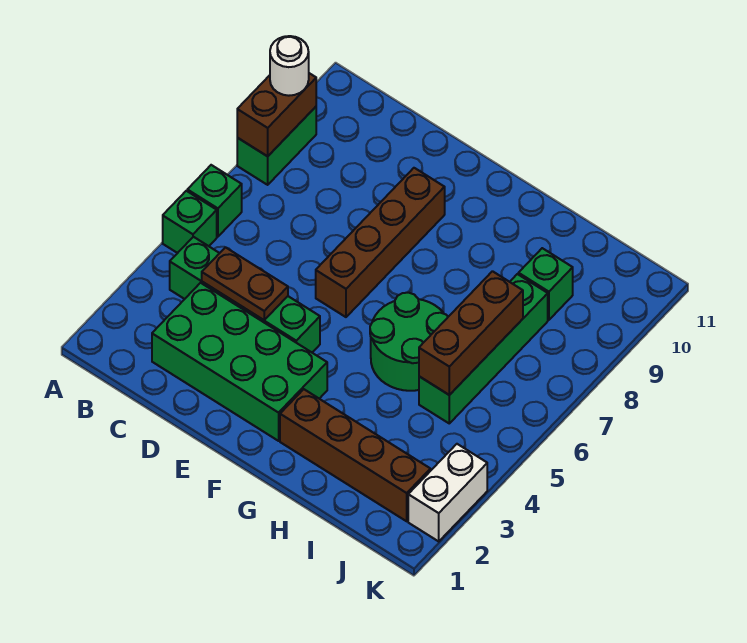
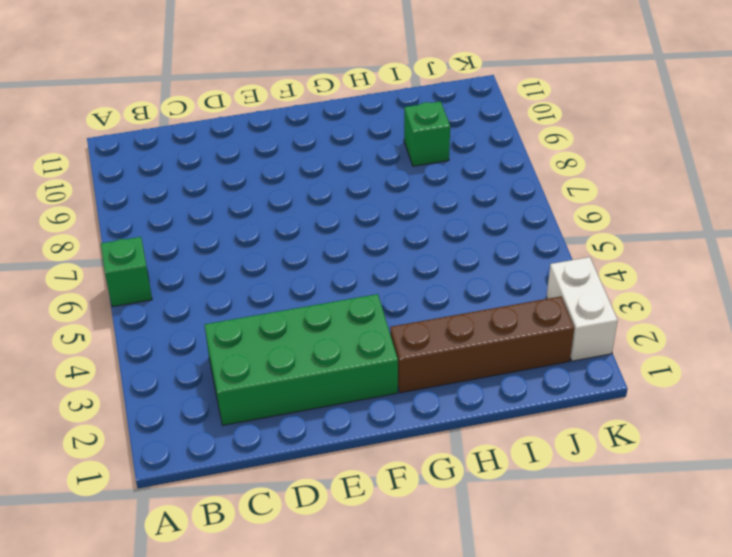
none -> green 1x1 brick [163,191,217,253]
none -> green 1x2 brick [237,107,316,185]
none -> green 1x4 brick [170,237,320,352]

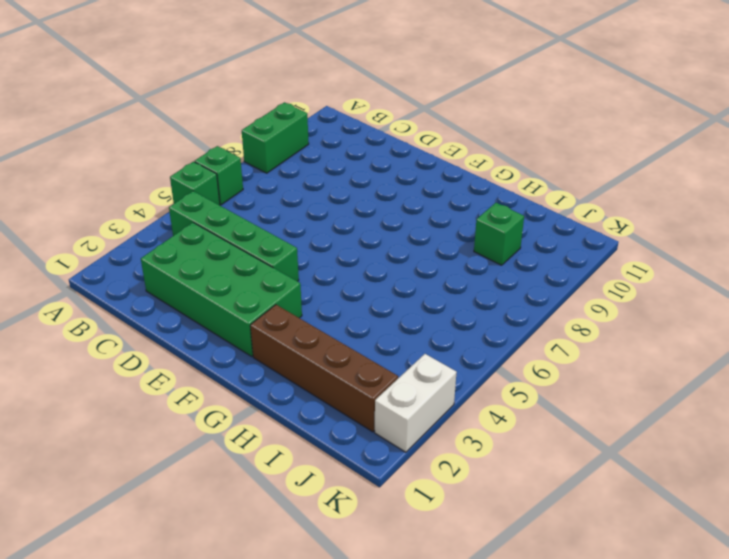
none -> brown 1x4 brick [316,168,445,317]
none -> green 2x2 round brick [370,293,448,391]
none -> green 1x4 brick [419,274,548,423]

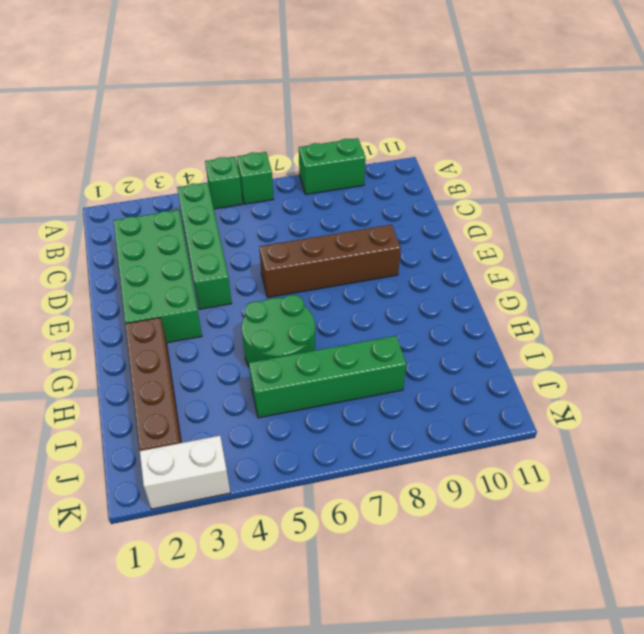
none -> green 1x1 brick [518,248,573,320]
none -> brown 1x2 brick [237,73,316,156]
none -> brown 1x2 plate [202,247,288,320]

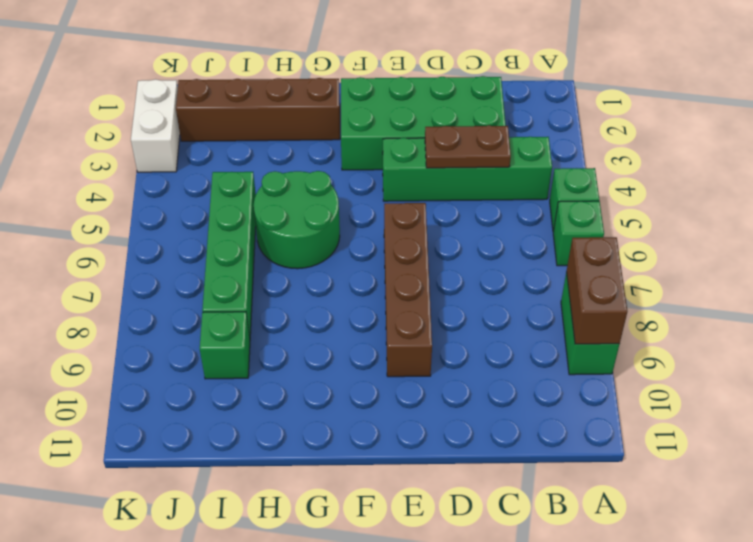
none -> brown 1x3 brick [419,271,523,395]
none -> white 1x1 round brick [270,36,309,96]

